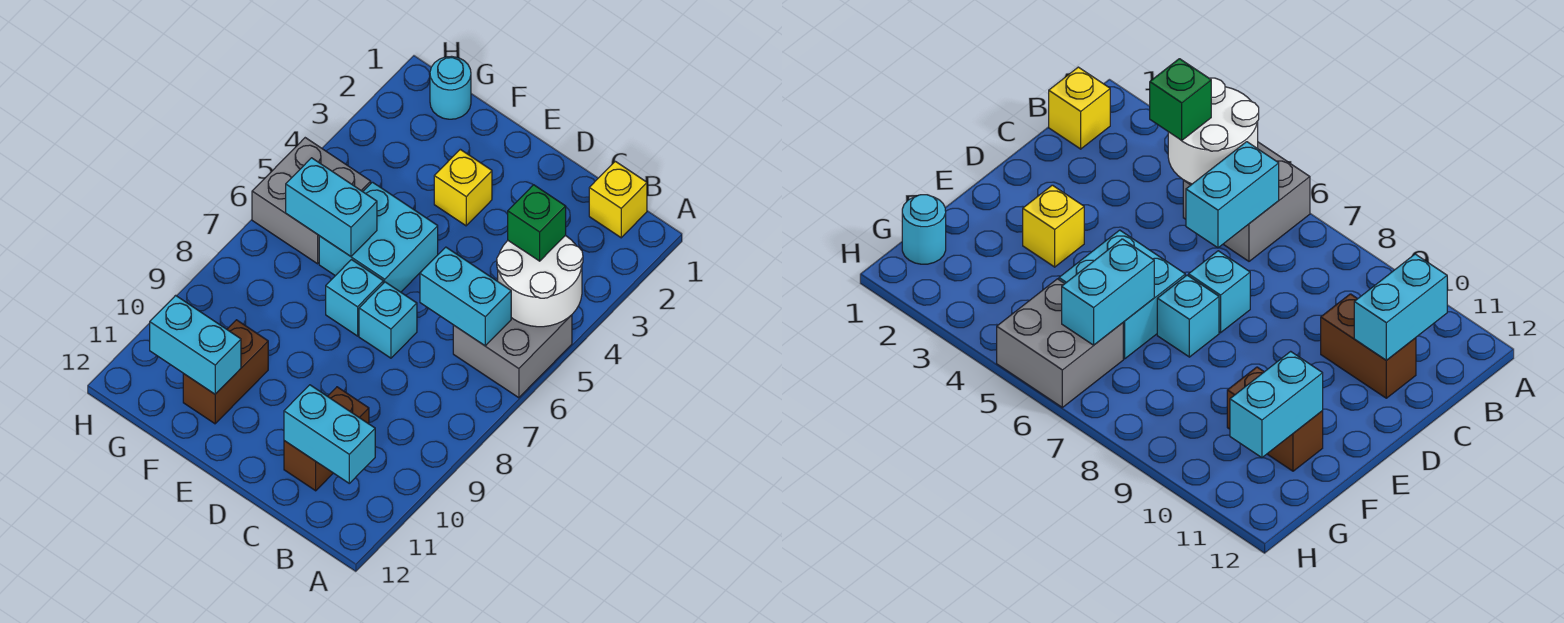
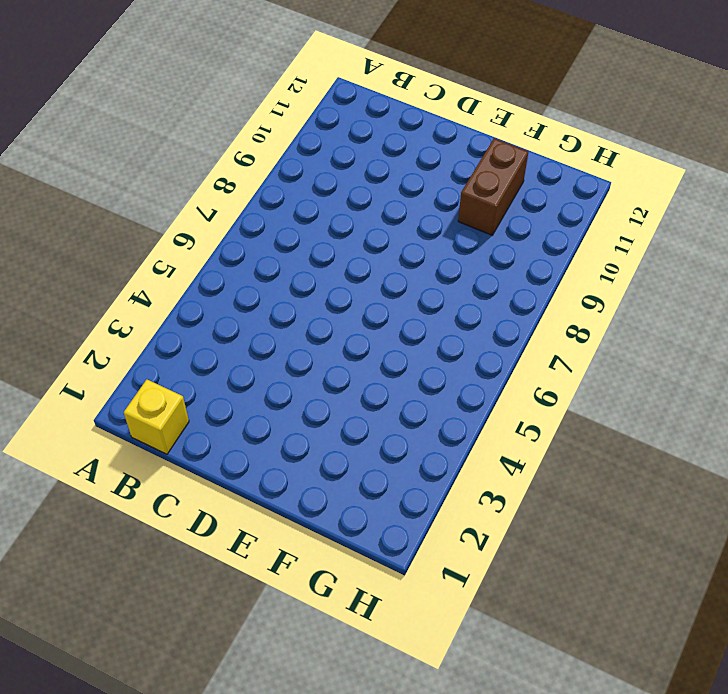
none -> grey 2x2 brick [453,280,572,398]
none -> brown 1x2 brick [284,387,369,491]
none -> cyan 1x1 brick [359,282,417,358]

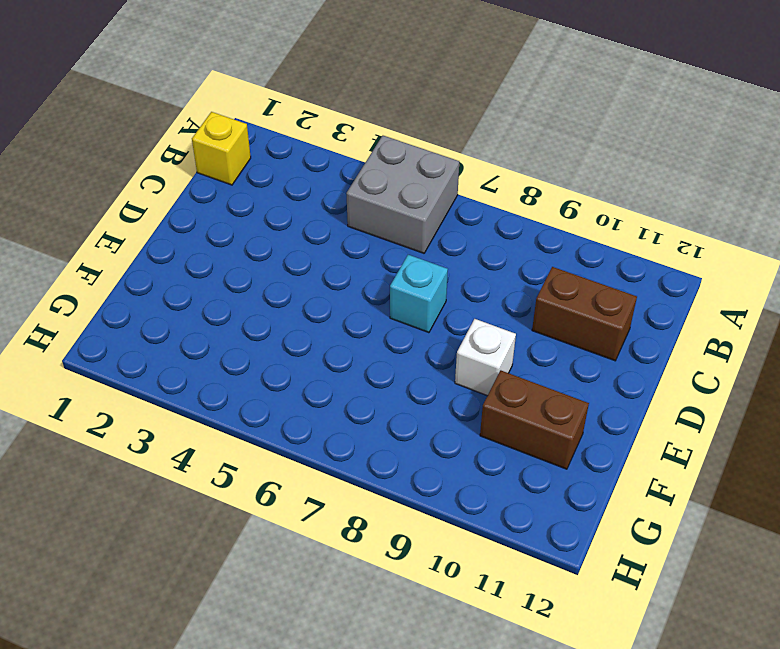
white 1x1 brick [455,319,516,396] -> none
none -> yellow 1x1 brick [434,149,492,226]
none -> cyan 2x2 brick [319,182,438,292]
none -> cyan 1x1 brick [326,260,383,336]

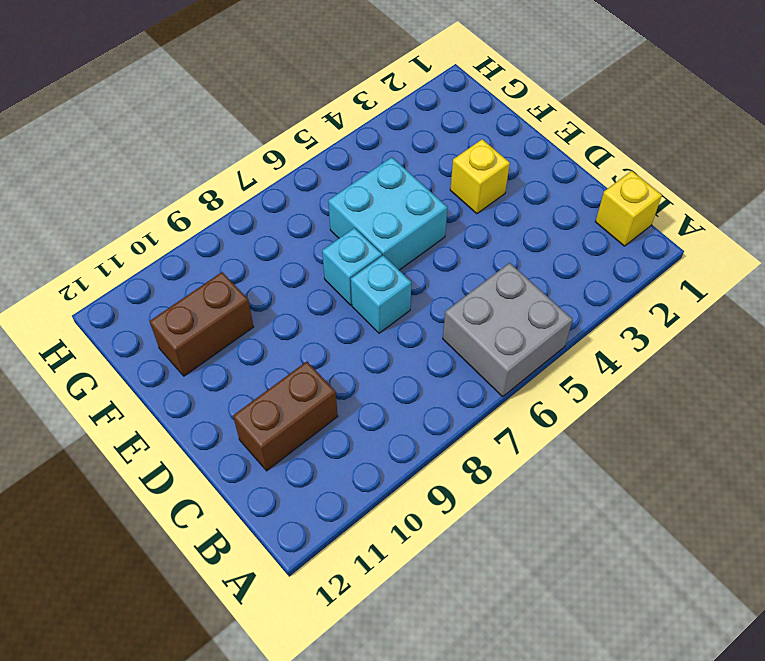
none -> cyan 1x1 round brick [430,56,471,119]
none -> grey 2x2 brick [252,138,371,264]
none -> white 2x2 round brick [497,236,583,327]

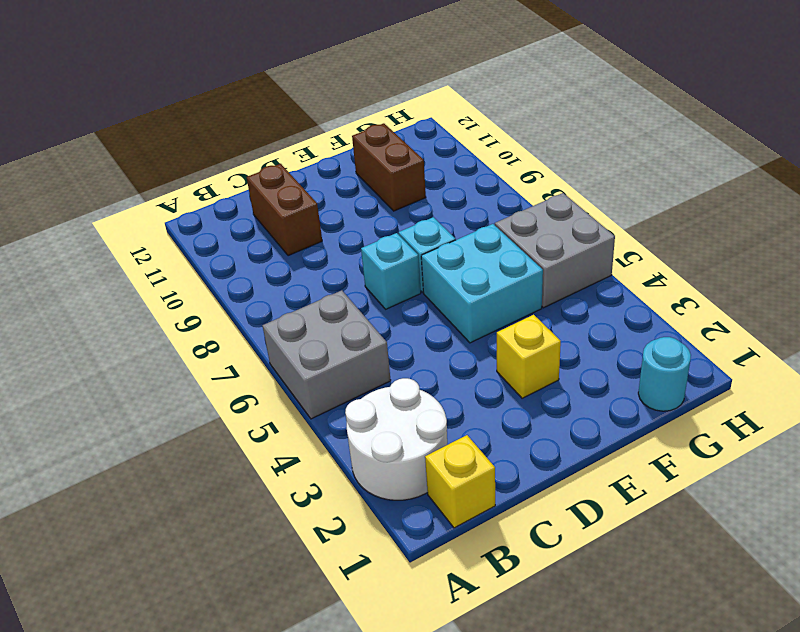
white 2x2 round brick [345,378,447,500] -> white 2x2 round brick moved to [497,236,583,327]
none -> cyan 1x2 brick [420,247,511,346]
none -> cyan 1x2 brick [284,385,375,483]
none -> cyan 1x2 brick [286,158,377,256]

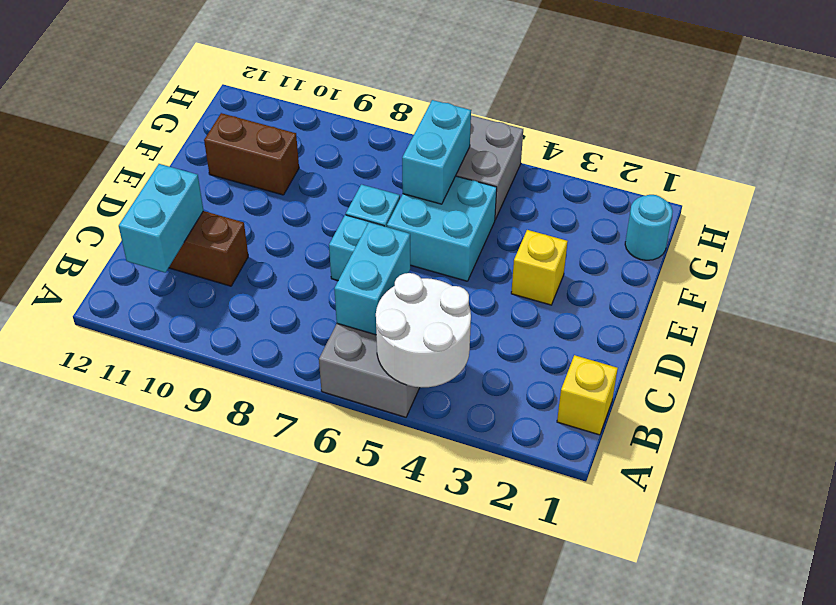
none -> cyan 1x2 brick [150,295,241,394]
none -> green 1x1 brick [508,185,566,261]

